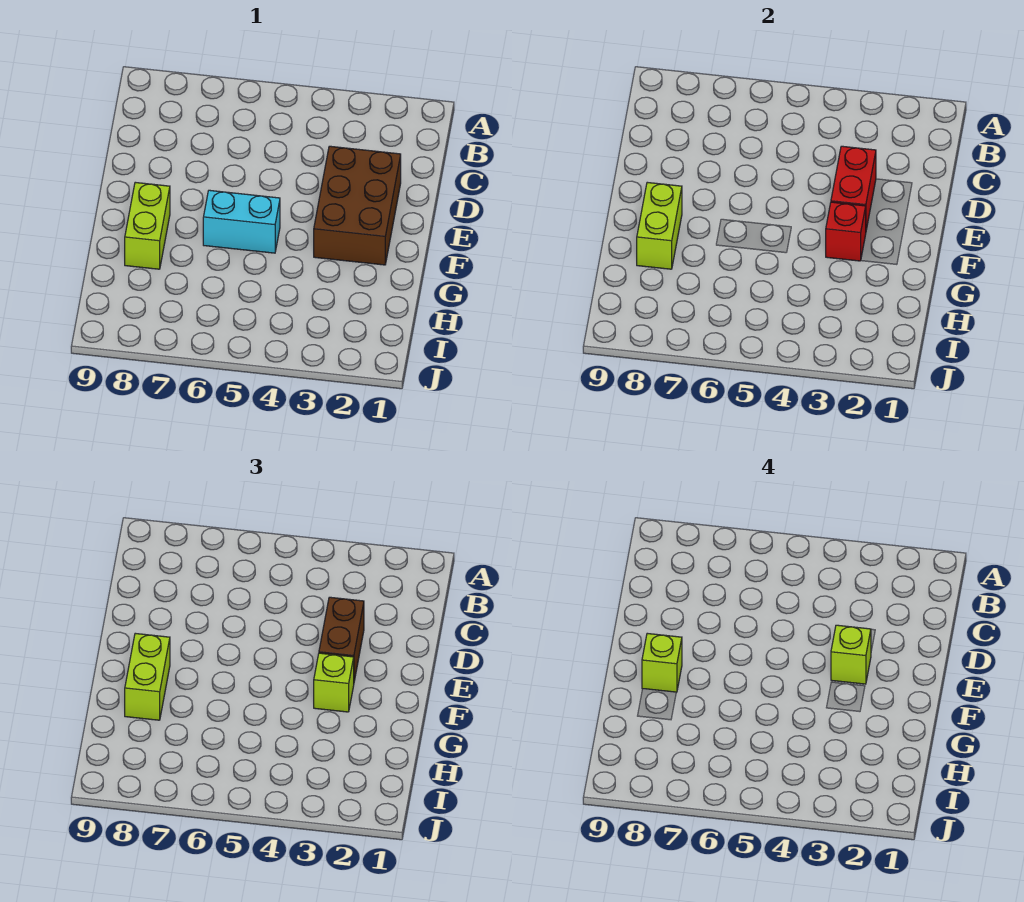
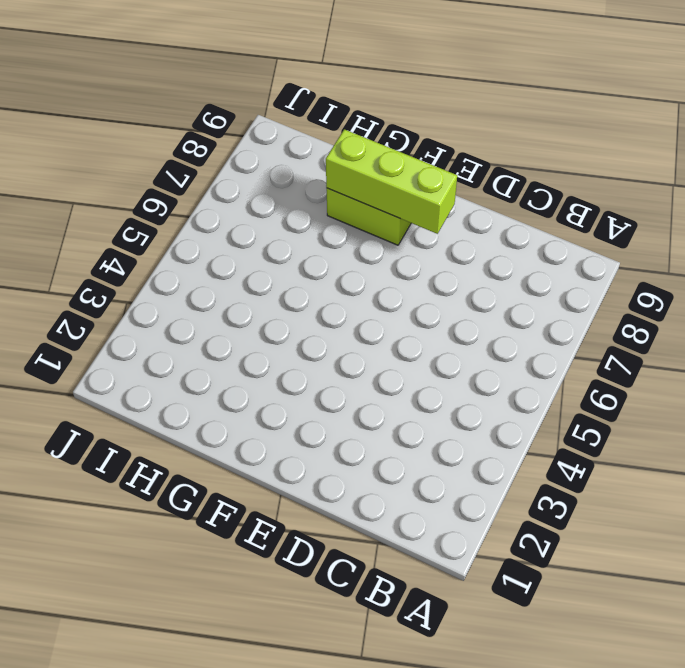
lime 1x3 brick [326,129,457,234] -> lime 1x2 brick [637,182,682,269]
none -> brown 2x3 brick [314,146,401,265]
none -> cyan 1x2 brick [203,190,280,253]

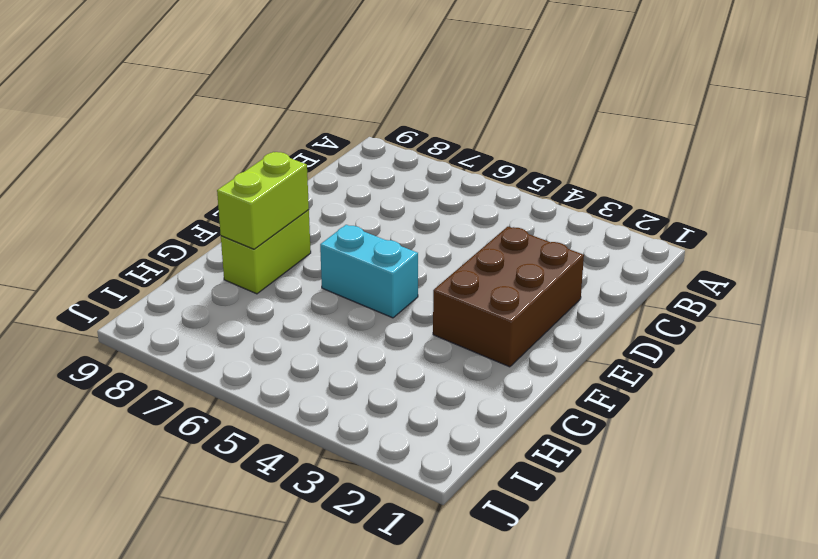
none -> red 1x2 brick [831,146,876,230]
none -> red 1x1 brick [826,202,866,261]

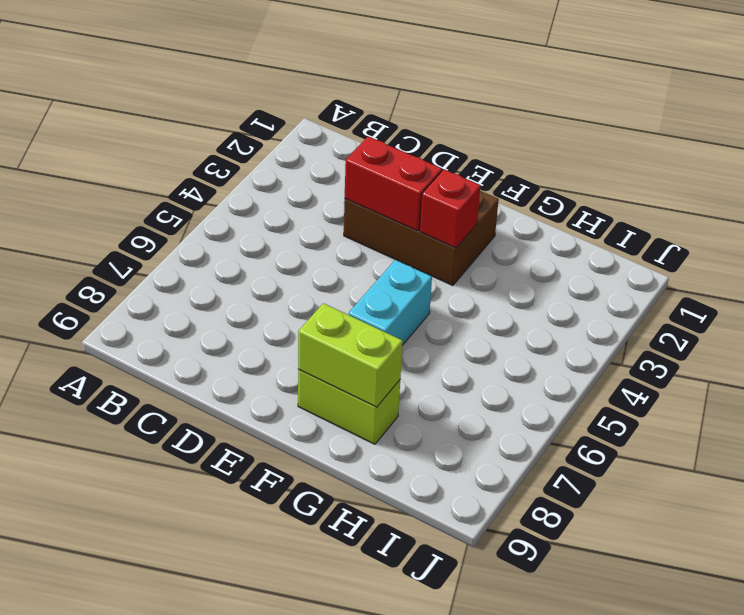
none -> brown 1x2 brick [319,597,364,681]
none -> lime 1x1 brick [314,653,354,712]

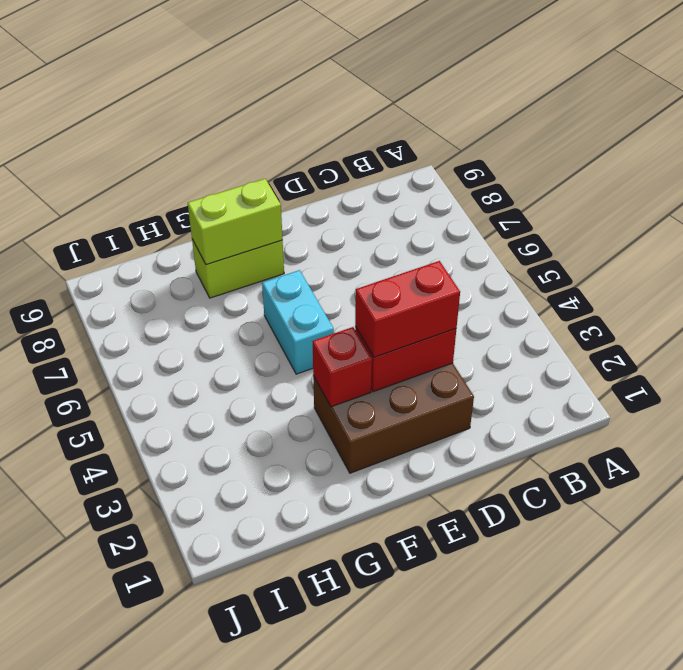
red 1x2 brick [355,261,460,357] -> brown 1x2 brick [319,597,364,681]
none -> lime 1x1 brick [314,653,354,712]
none -> lime 1x2 brick [125,633,170,720]

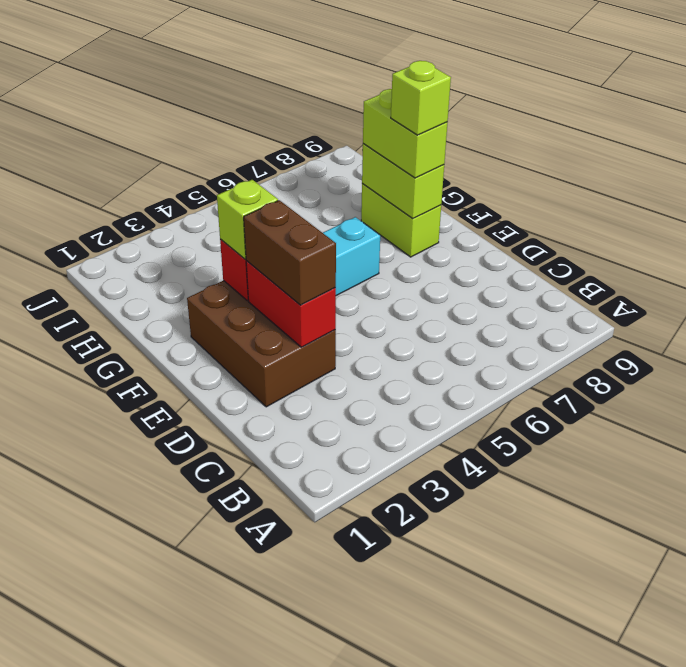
none -> lime 1x1 brick [831,625,871,684]

